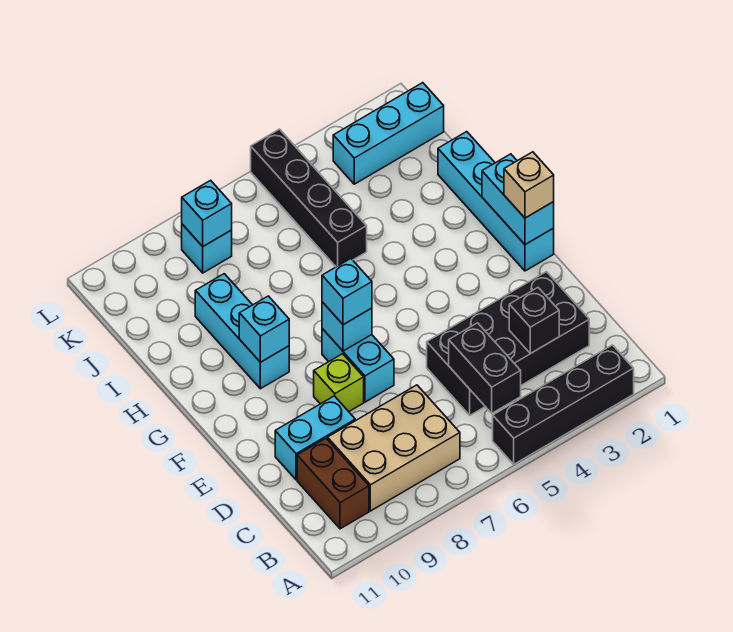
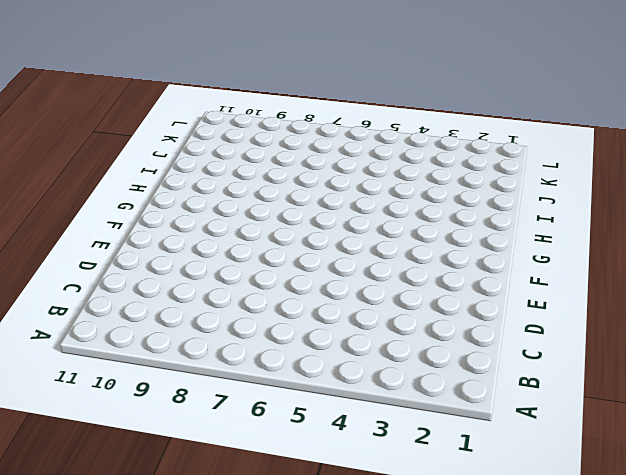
none -> black 1x4 brick [493,345,634,464]
none -> tan 2x3 brick [328,385,460,511]
none -> brown 1x2 brick [297,438,369,529]

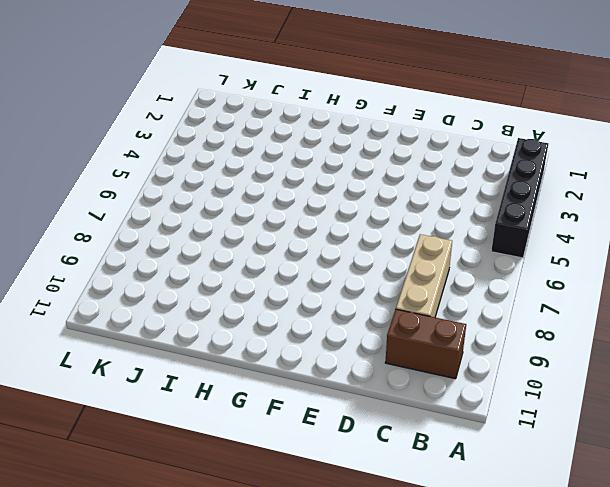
tan 1x3 brick [396,234,452,317] -> tan 2x3 brick [328,385,460,511]
none -> black 2x4 brick [427,272,589,415]
none -> cyan 1x2 brick [275,396,355,480]
none -> cyan 1x2 brick [322,329,394,402]

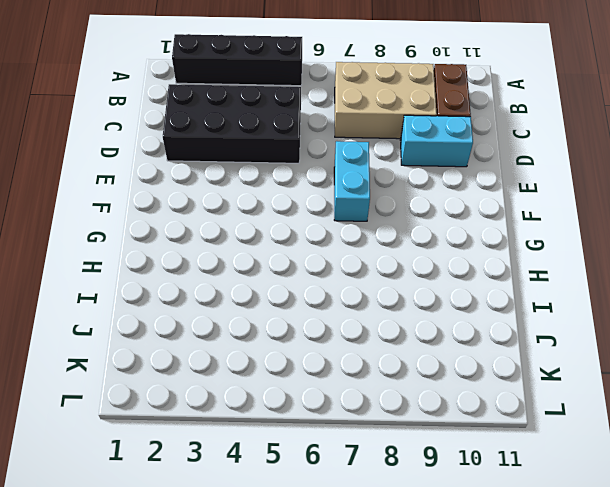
none -> lime 1x1 brick [314,354,364,412]
none -> cyan 1x4 brick [438,132,554,271]
none -> cyan 1x3 brick [195,274,289,389]

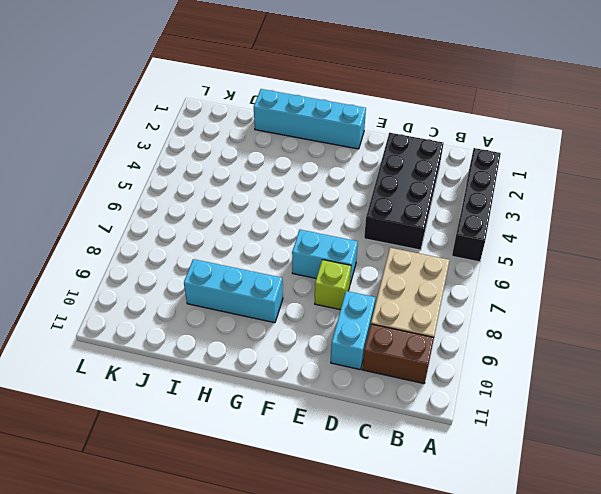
none -> black 1x4 brick [251,129,367,267]
none -> cyan 1x3 brick [333,83,444,184]
none -> cyan 1x1 brick [182,224,232,273]

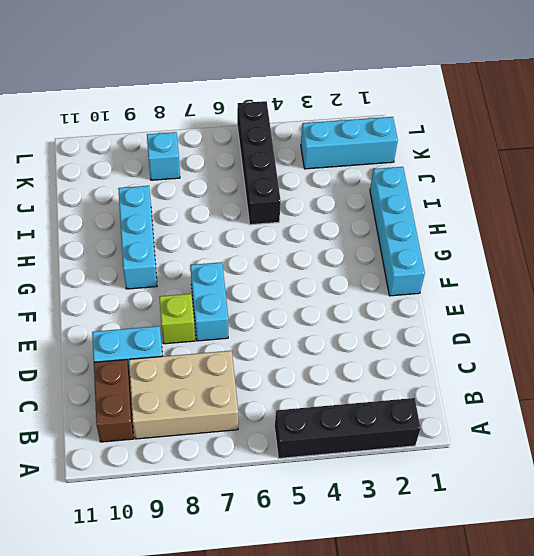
none -> black 2x4 brick [427,272,589,415]
none -> black 1x2 brick [449,323,521,413]
none -> black 1x1 brick [509,288,559,354]

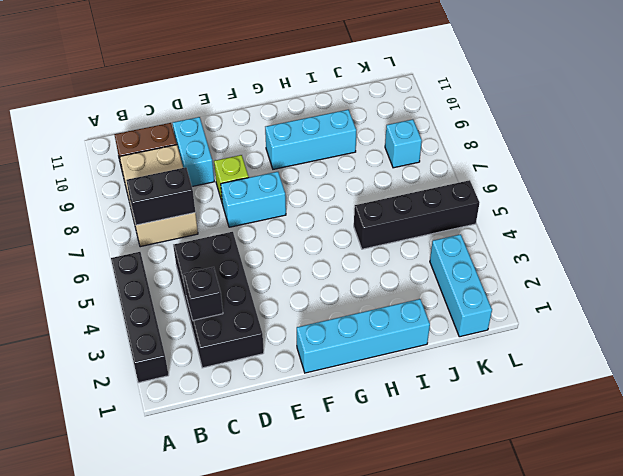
black 1x2 brick [126,167,195,225] -> black 1x2 brick moved to [449,323,521,413]
none -> cyan 1x2 brick [482,154,554,245]
none -> cyan 1x1 brick [322,302,372,351]
none -> cyan 1x1 brick [239,296,289,362]

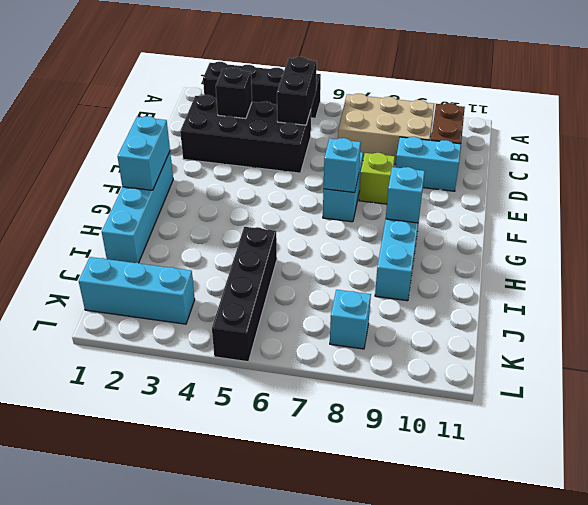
none -> cyan 1x1 brick [182,180,232,246]
none -> tan 1x1 brick [504,152,554,218]
none -> cyan 1x1 brick [322,259,372,325]

